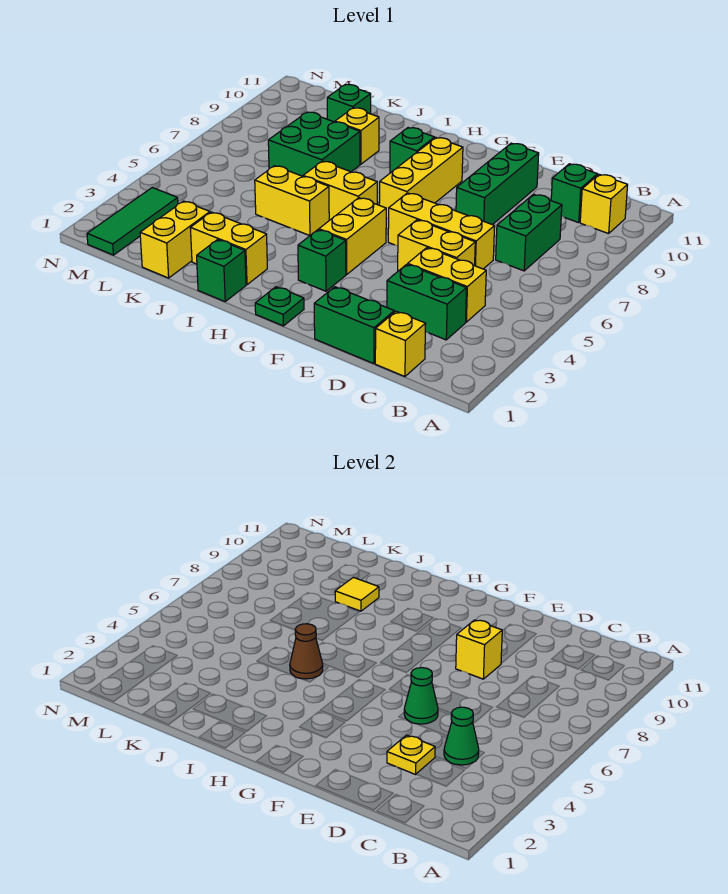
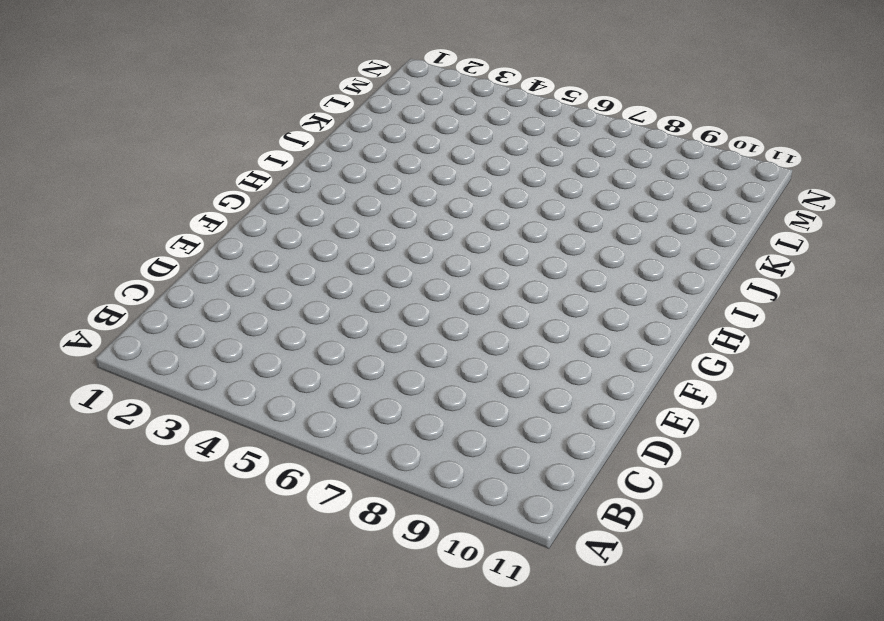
none -> yellow 1x1 brick [580,174,628,234]
none -> yellow 1x1 brick [375,311,426,377]
none -> green 1x2 brick [387,264,466,340]
none -> yellow 1x2 brick [408,248,486,322]

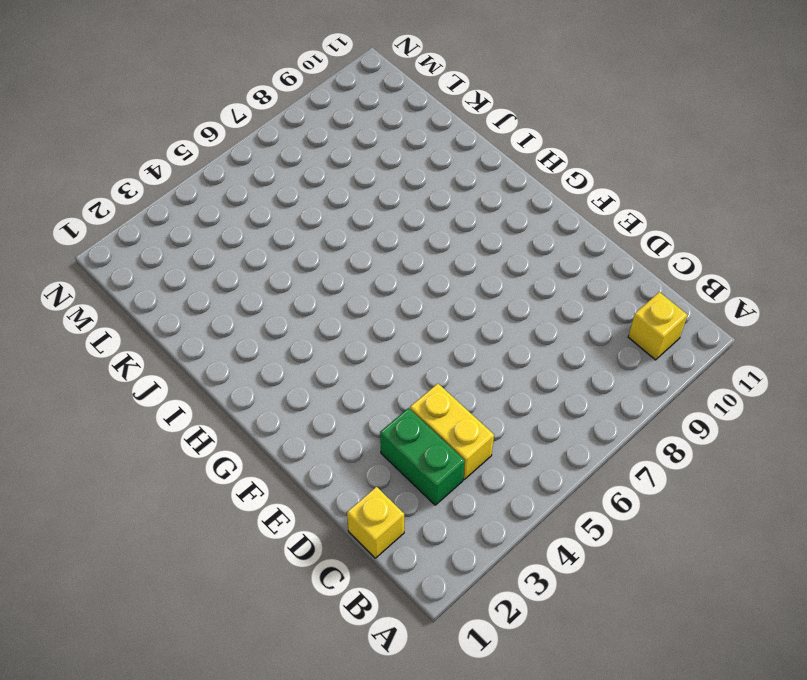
none -> green 1x2 brick [496,194,562,271]
none -> green 1x1 brick [551,164,598,223]
none -> green 1x2 brick [314,287,394,364]
none -> yellow 1x2 brick [398,220,475,270]

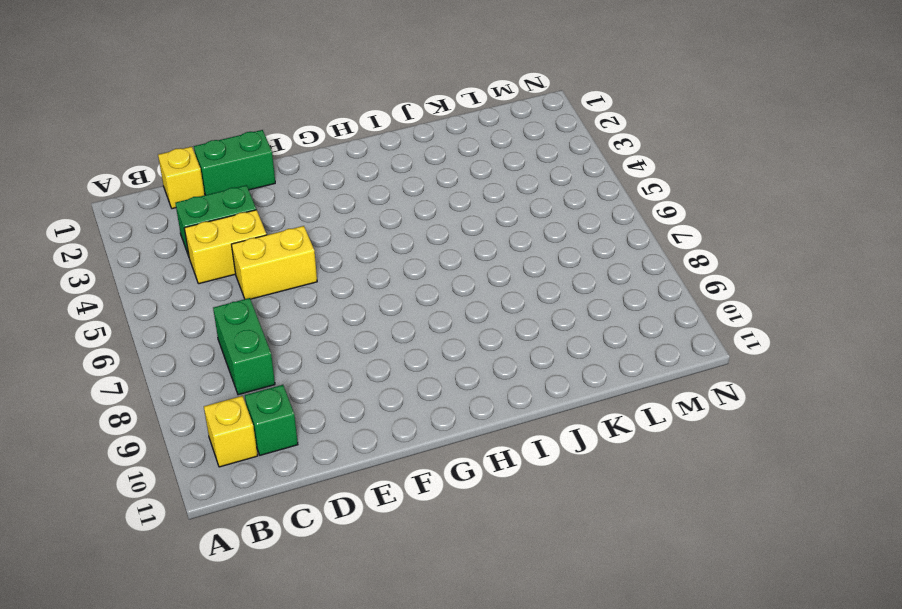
none -> yellow 1x3 brick [388,193,495,269]
none -> green 1x3 brick [456,143,539,225]
none -> green 1x1 plate [255,287,304,326]
none -> green 1x1 brick [298,230,346,291]

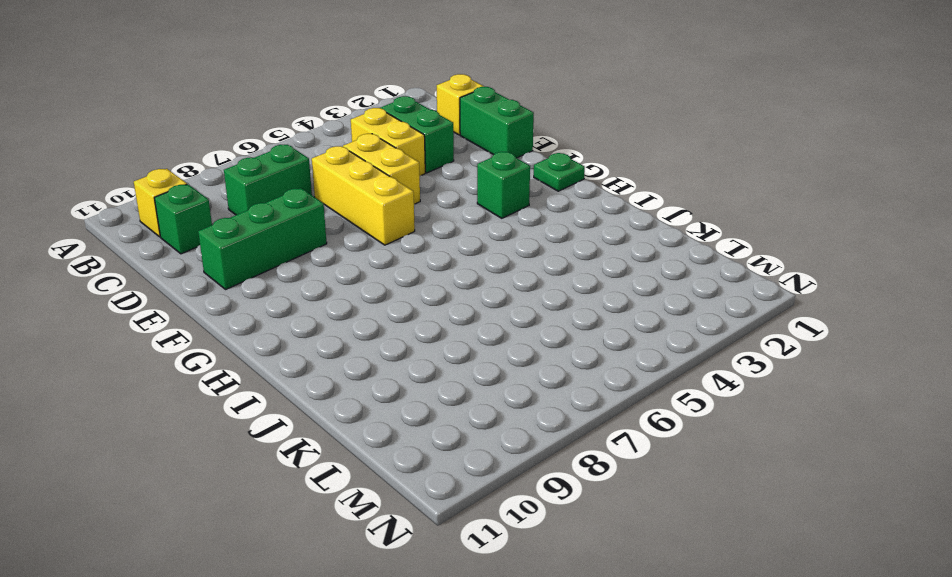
none -> yellow 1x2 brick [319,198,386,275]
none -> yellow 1x3 brick [379,138,463,219]
none -> yellow 1x2 brick [303,161,377,220]
none -> green 1x1 brick [390,128,435,173]

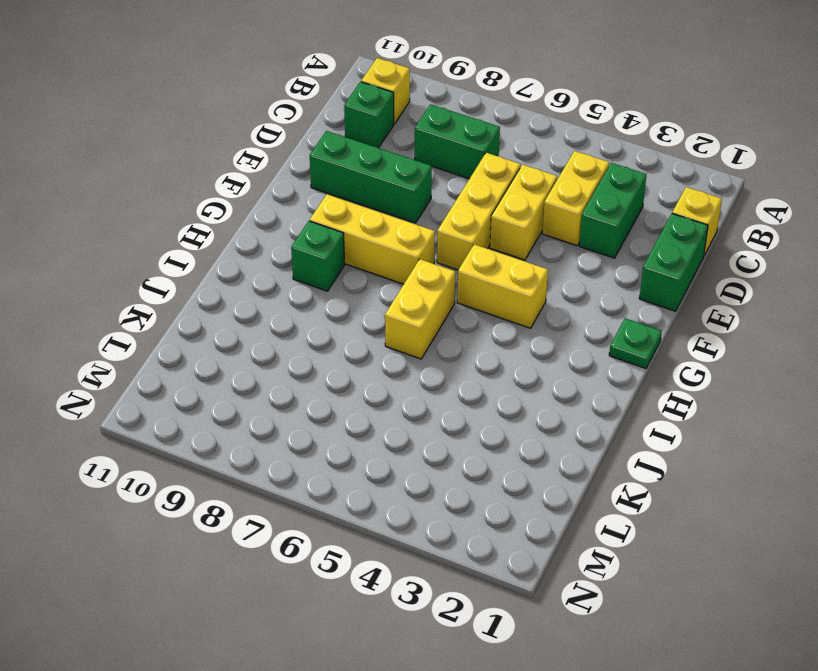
none -> green 1x1 brick [298,230,346,291]
none -> green 1x1 brick [197,240,246,302]
none -> yellow 1x2 brick [190,212,267,285]
none -> yellow 1x2 brick [255,166,329,236]

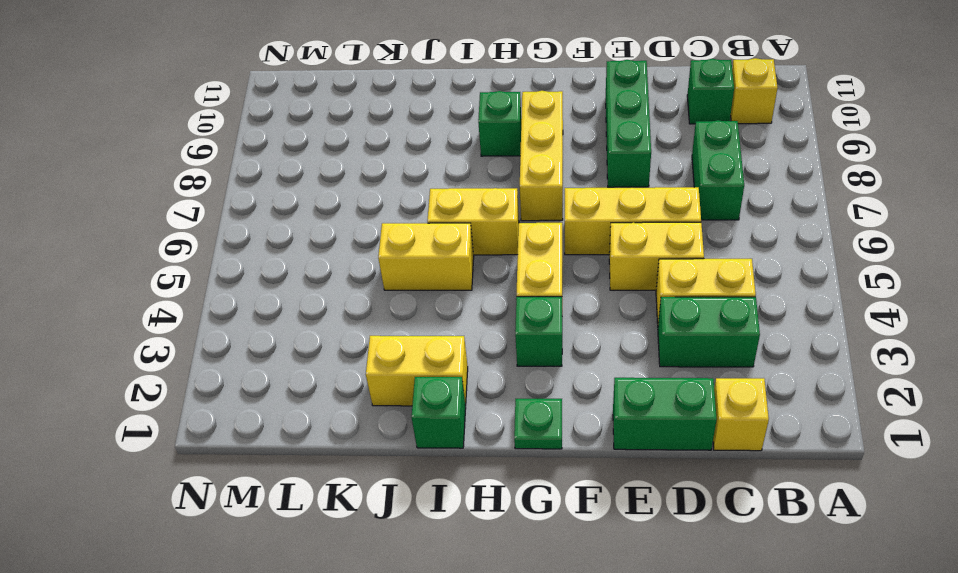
none -> green 2x2 brick [268,112,360,176]
none -> yellow 1x1 brick [335,108,379,164]
none -> yellow 1x2 brick [140,201,210,278]
none -> green 1x1 brick [327,85,371,122]

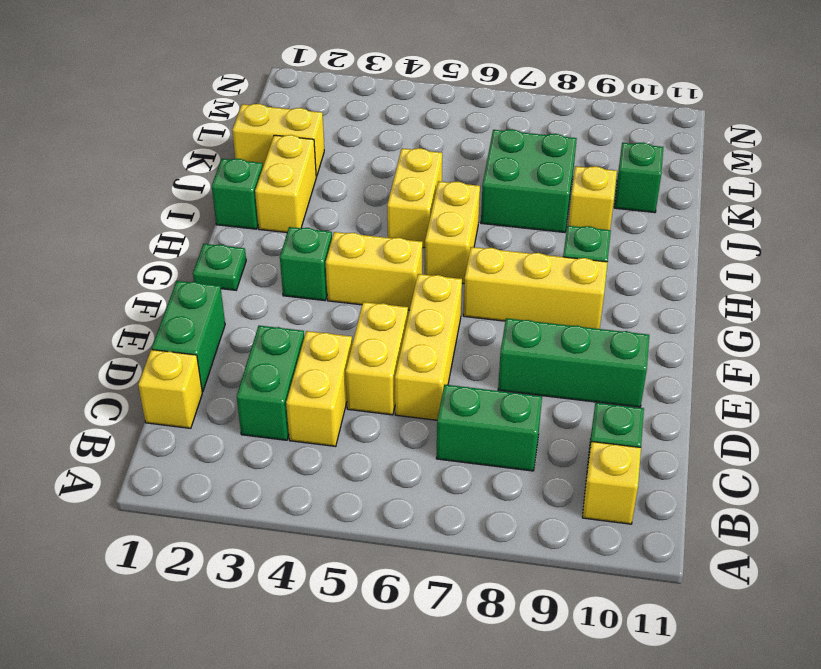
none -> green 1x3 tile [87,188,178,255]
none -> green 1x1 cone [444,707,479,765]
none -> yellow 1x1 plate [387,735,435,774]
none -> green 1x1 cone [404,668,438,724]

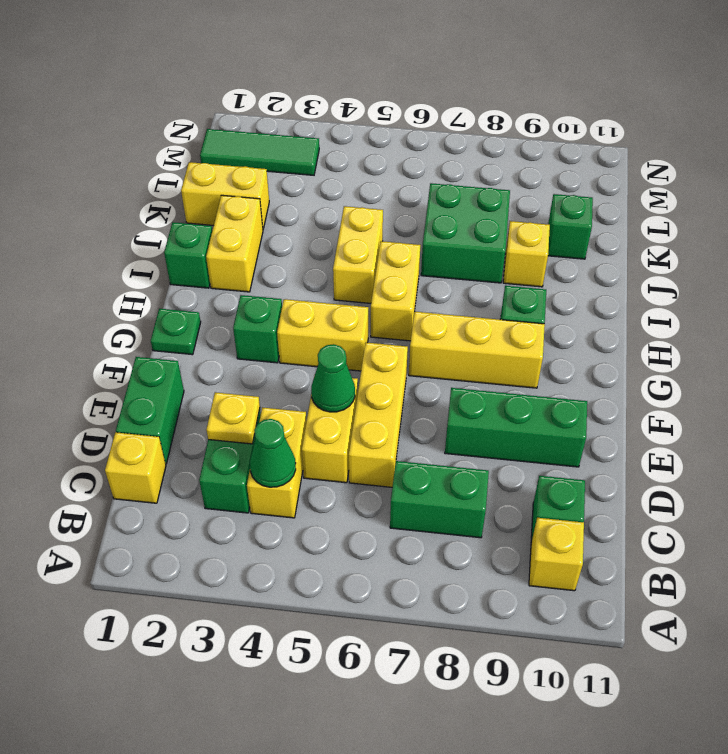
none -> yellow 1x1 brick [456,620,502,679]
none -> brown 1x1 cone [290,624,323,679]
none -> yellow 1x1 tile [335,577,379,611]

